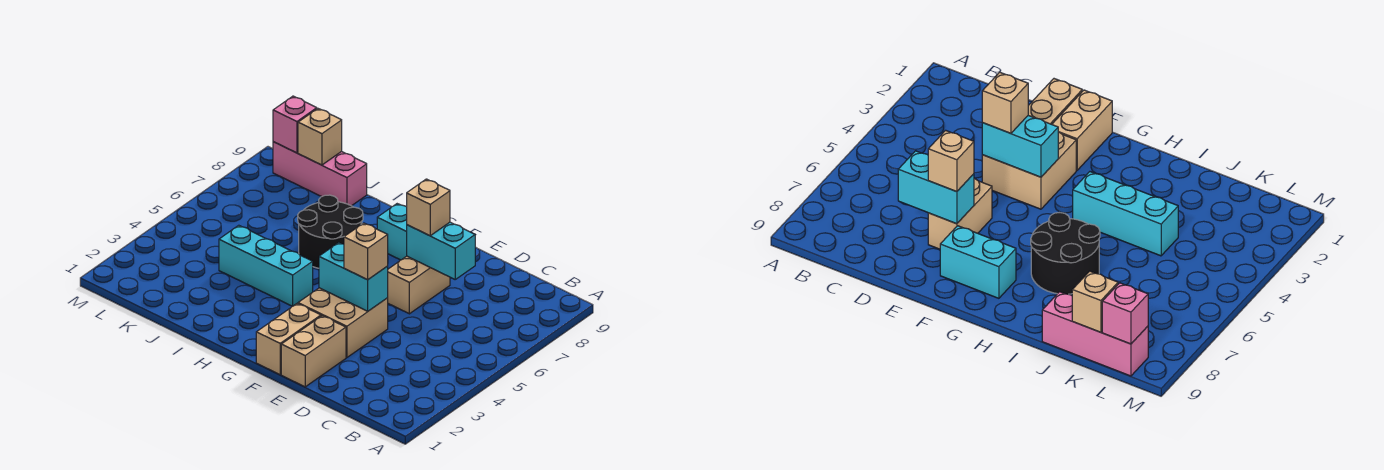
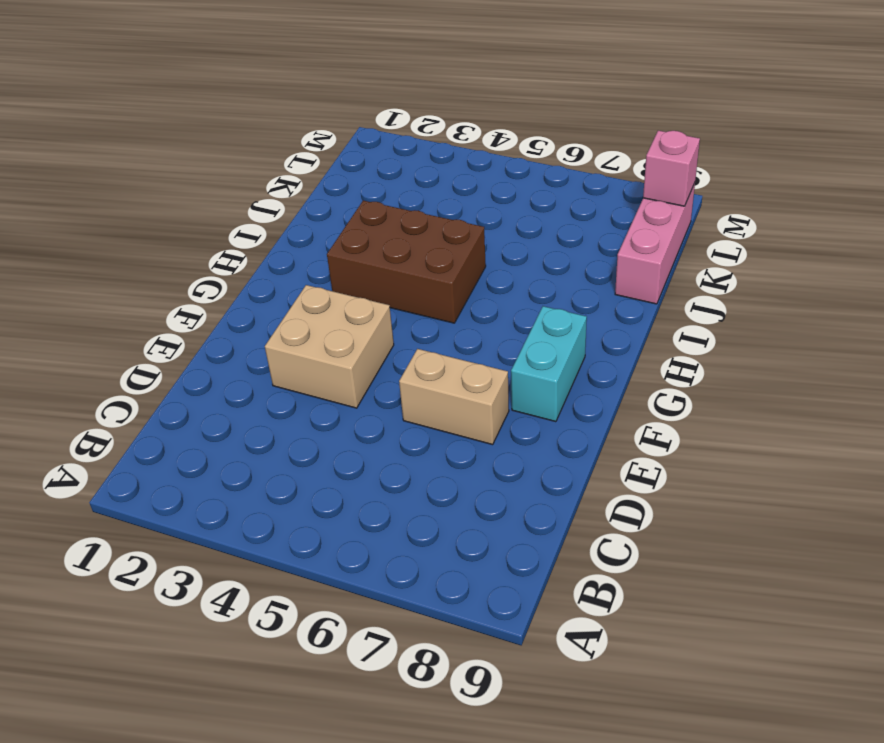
brown 2x3 brick [327,201,486,323] -> cyan 1x3 brick [219,225,313,306]
none -> tan 1x2 brick [281,316,346,387]
none -> tan 1x2 brick [256,303,321,375]
none -> black 2x2 round brick [298,195,363,268]

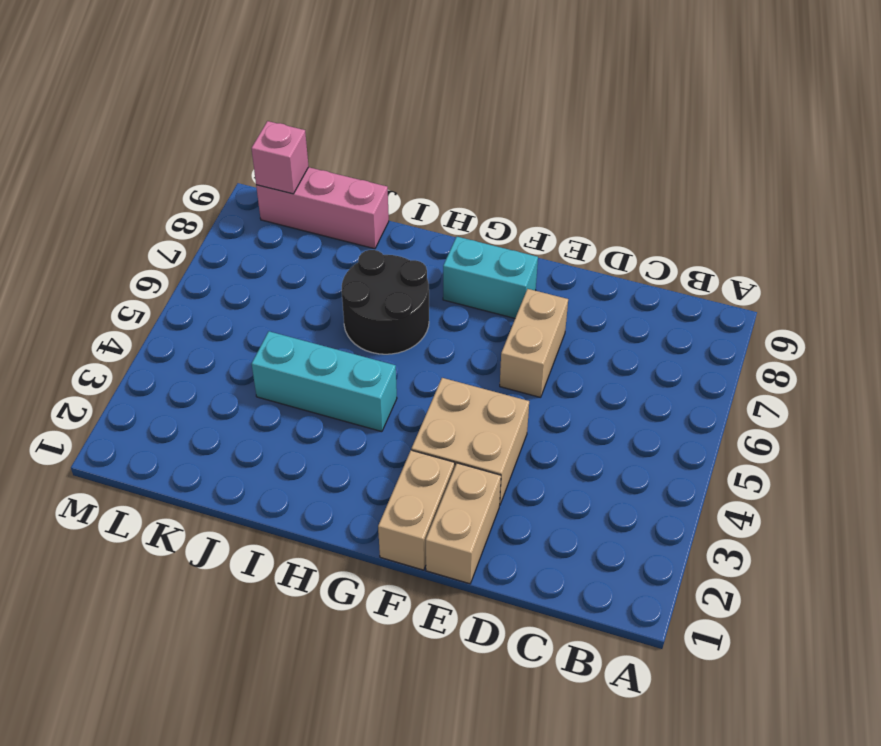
none -> cyan 1x2 brick [407,222,475,279]
none -> cyan 1x2 brick [319,243,388,311]
none -> tan 1x1 brick [298,109,342,165]

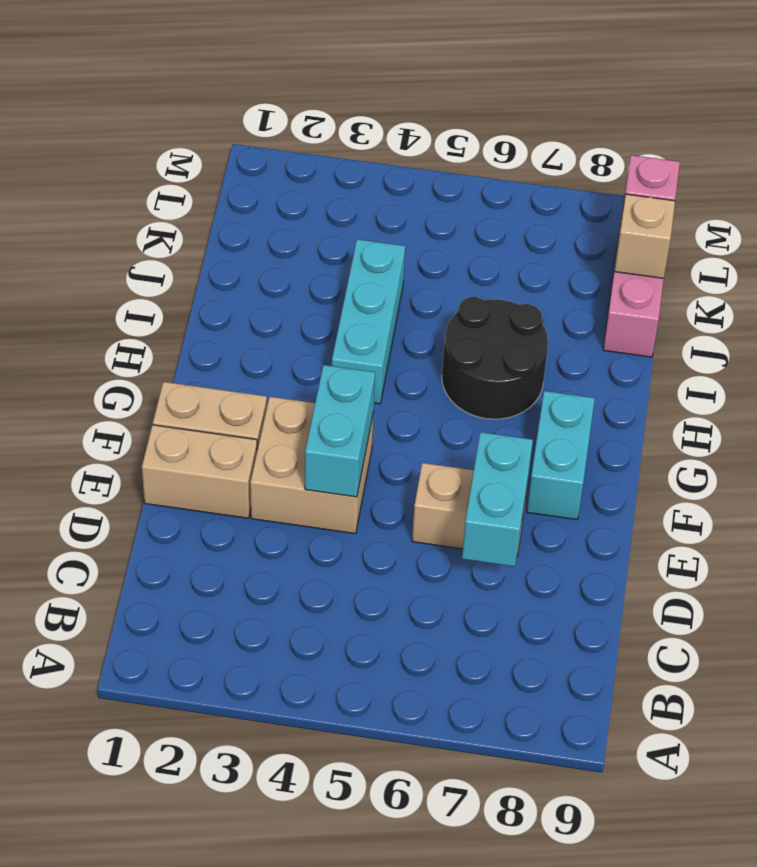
none -> tan 1x1 brick [344,223,388,280]
none -> tan 1x1 brick [407,179,450,236]

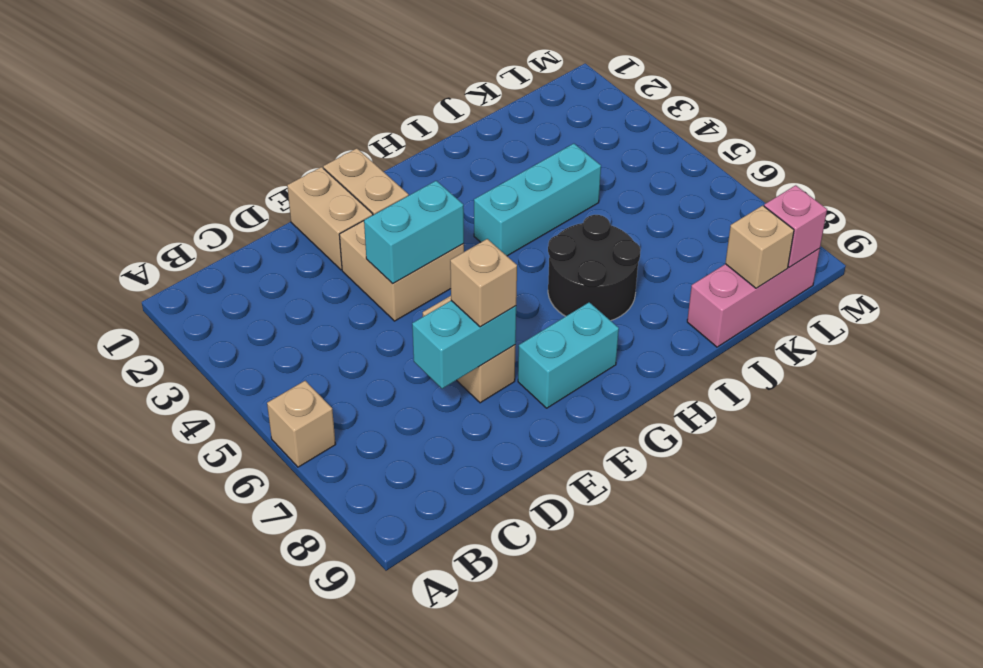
tan 1x1 brick [267,381,336,467] -> tan 1x1 brick moved to [344,223,388,280]

